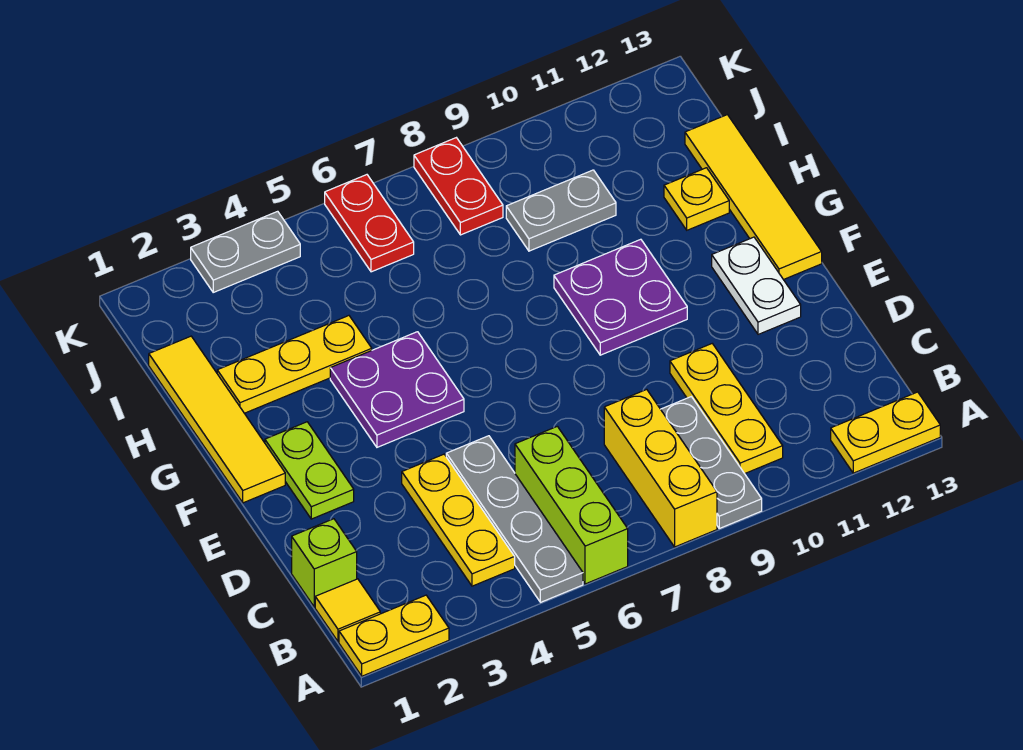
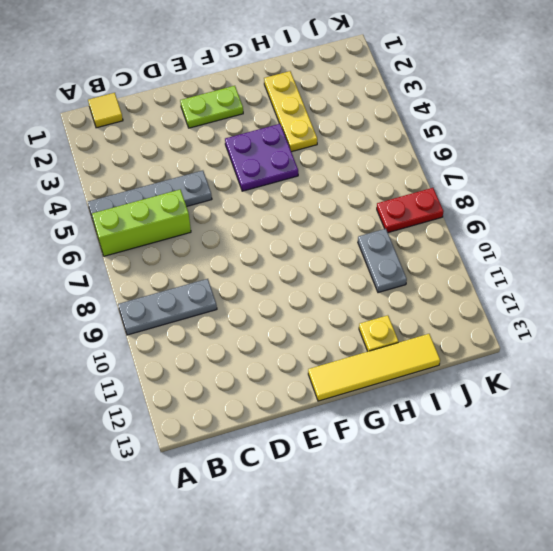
none -> yellow 1x2 plate [339,595,449,676]
none -> yellow 1x3 brick [604,389,717,547]
none -> yellow 1x2 plate [831,392,940,473]

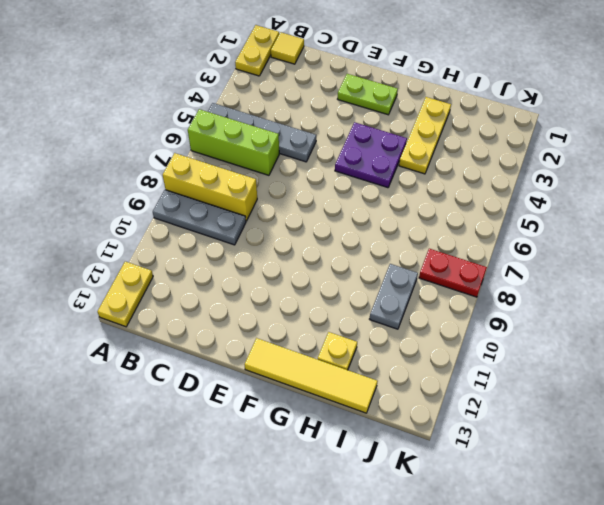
none -> yellow 1x3 plate [402,454,515,586]
none -> yellow 1x3 plate [670,344,783,474]
none -> lime 1x1 brick [292,519,357,607]

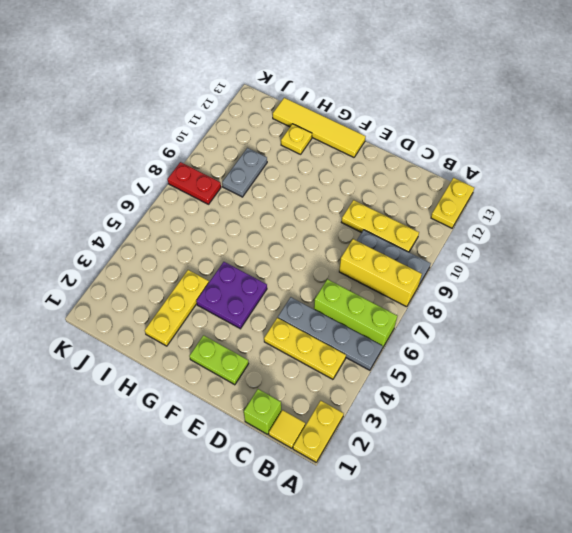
none -> white 1x2 plate [712,237,801,334]
none -> yellow 1x4 tile [149,336,285,503]
none -> purple 2x2 plate [554,239,687,355]

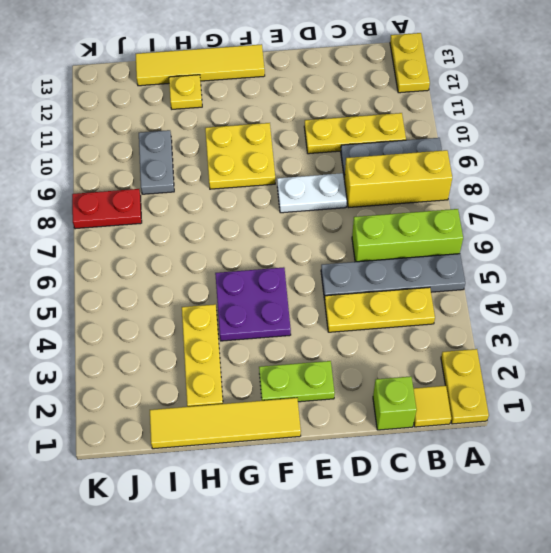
white 1x2 plate [277,173,347,213] -> white 1x2 plate moved to [712,237,801,334]
yellow 2x2 plate [205,123,275,189] -> purple 2x2 plate [554,239,687,355]
none -> red 1x2 plate [325,175,414,272]
none -> grey 1x2 plate [191,211,300,292]

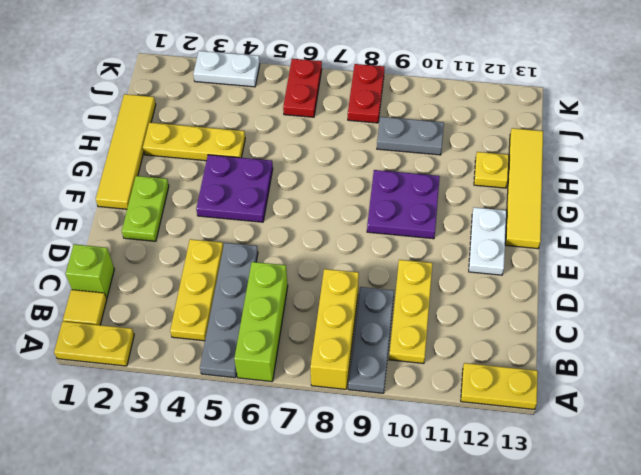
white 1x2 plate [193,51,260,87] -> grey 1x2 plate [191,211,300,292]

